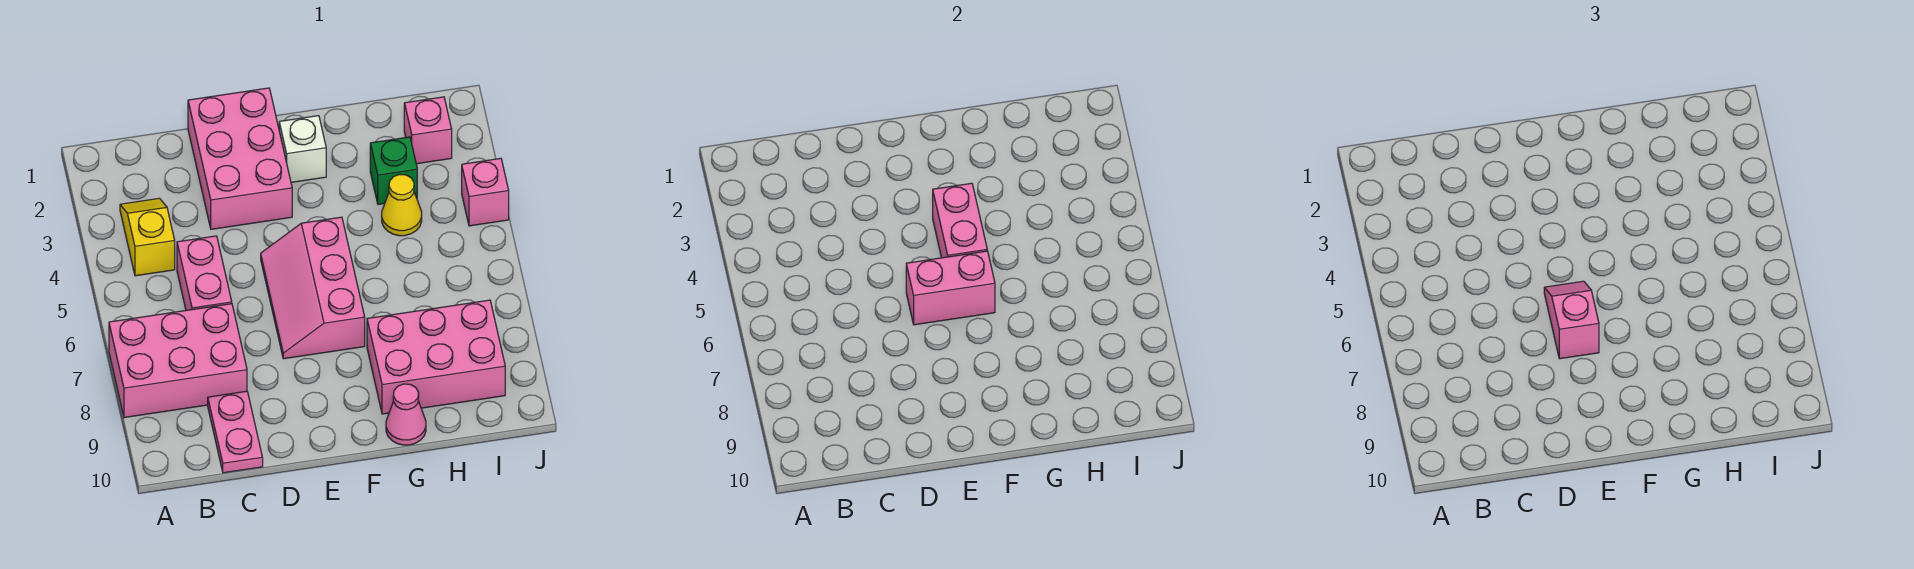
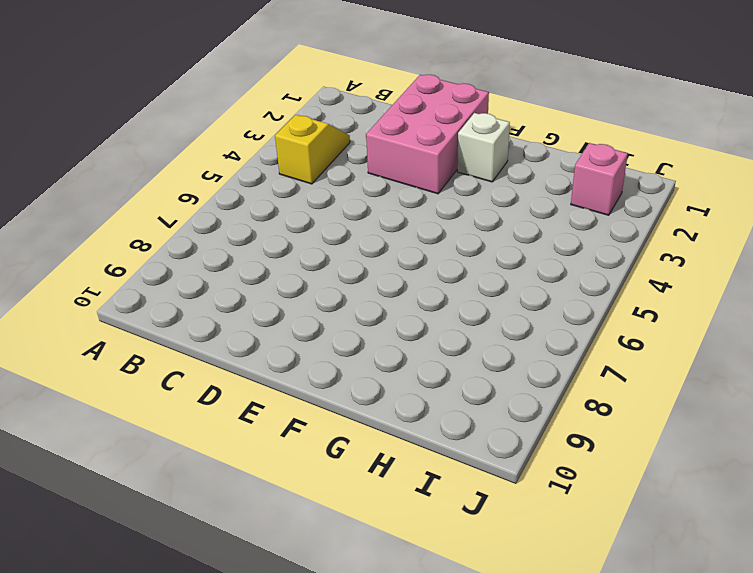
none -> pink 2x3 brick [109,304,247,418]
none -> pink 1x2 brick [177,236,232,310]
none -> pink 1x2 plate [208,391,263,473]

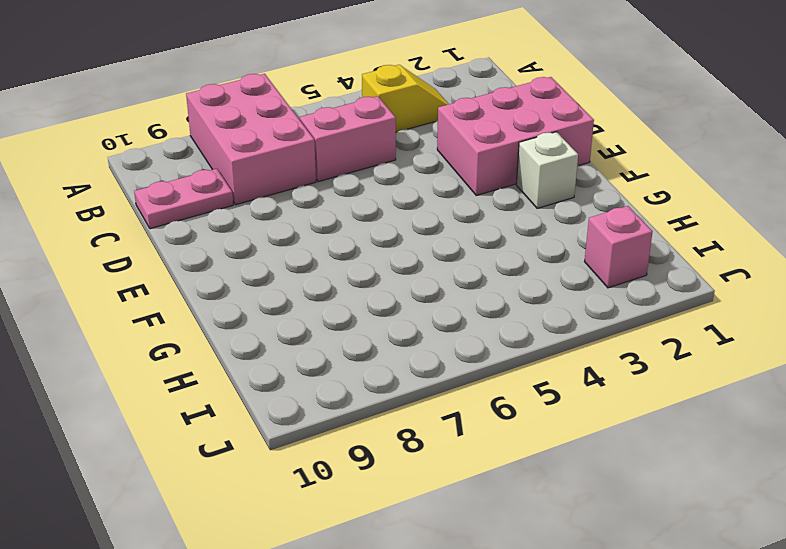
none -> pink 2x3 slope [261,217,365,359]
none -> pink 2x3 brick [367,300,505,414]
none -> pink 1x1 cone [386,384,426,445]

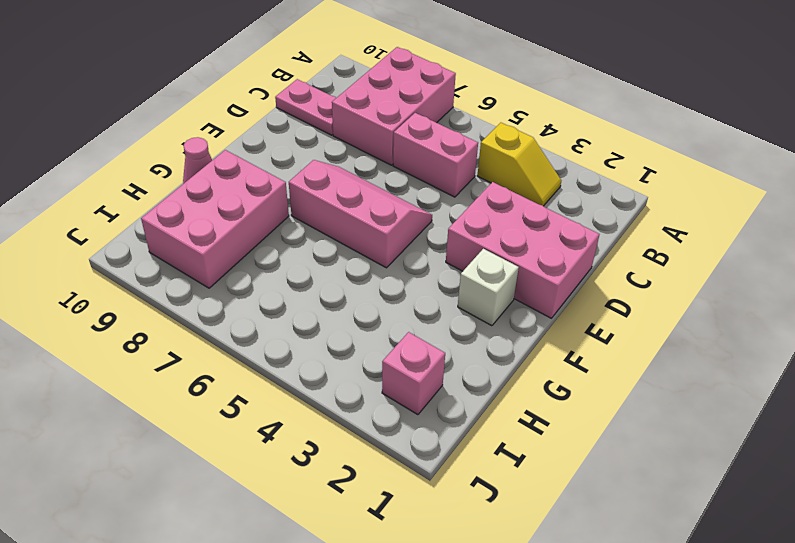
none -> green 1x1 brick [370,137,417,204]
none -> yellow 1x1 cone [382,174,422,236]
none -> pink 1x1 brick [462,158,509,226]

